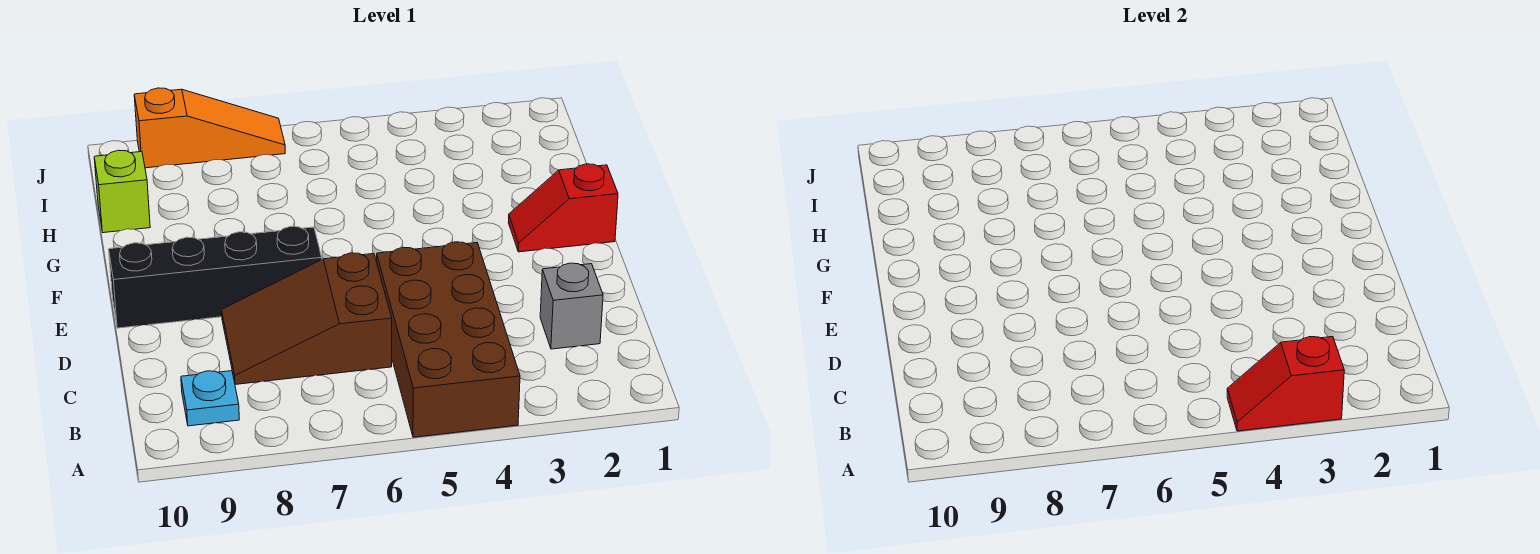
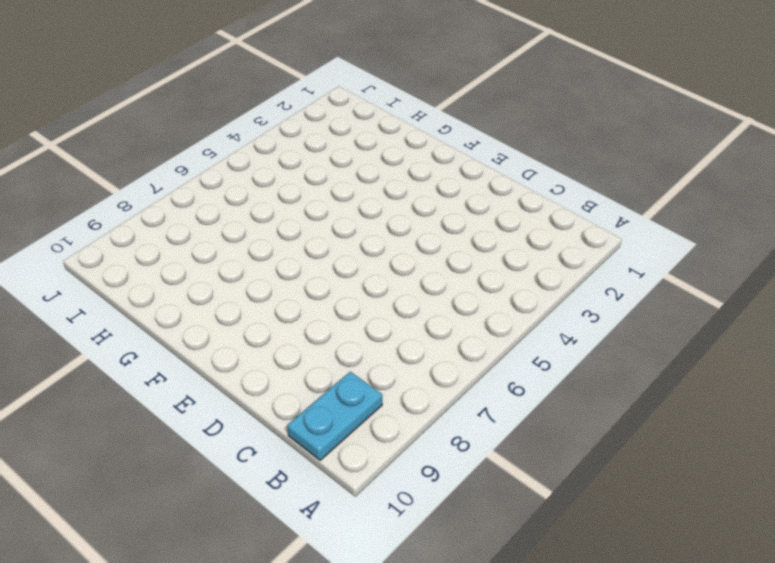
cyan 1x2 plate [287,372,382,460] -> cyan 1x1 plate [181,371,239,426]
none -> brown 2x4 brick [377,242,520,437]
none -> grey 1x1 brick [540,263,603,349]

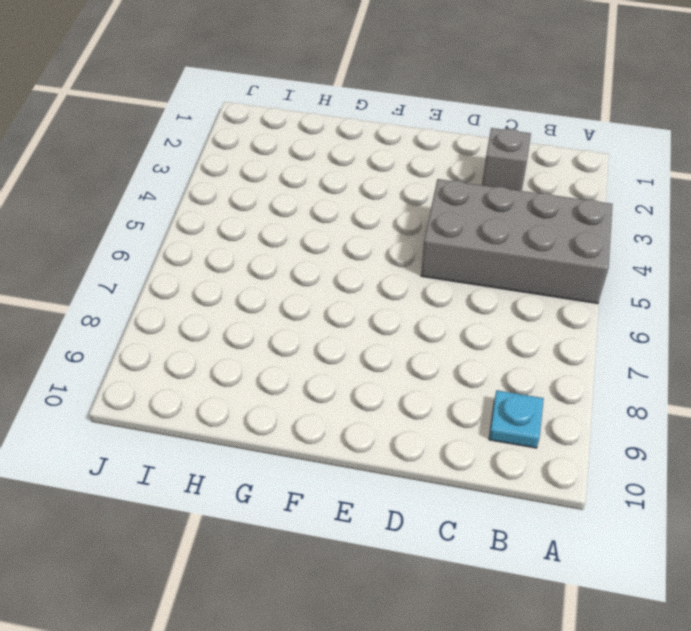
grey 2x4 brick [421,179,613,304] -> brown 2x4 brick [377,242,520,437]
none -> brown 2x3 slope [222,253,392,385]
none -> black 1x4 brick [109,227,322,328]

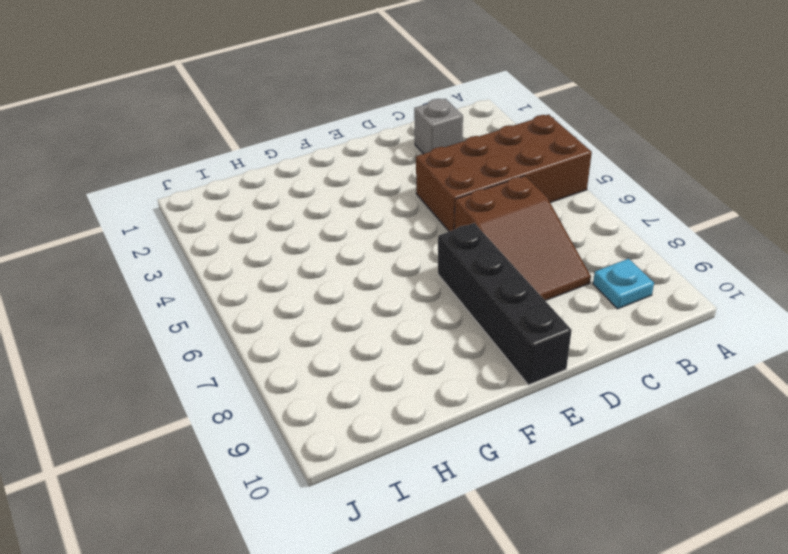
none -> red 1x2 slope [508,164,618,252]
none -> lime 1x1 brick [94,150,150,233]

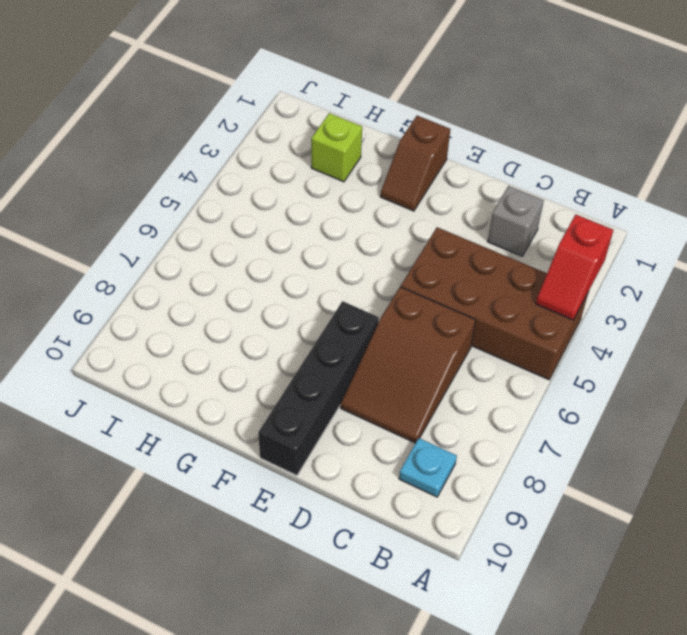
brown 1x2 slope [380,116,450,211] -> red 1x2 slope [508,164,618,252]
lime 1x1 brick [311,113,362,182] -> lime 1x1 brick moved to [94,150,150,233]
none -> orange 1x3 slope [134,88,285,168]

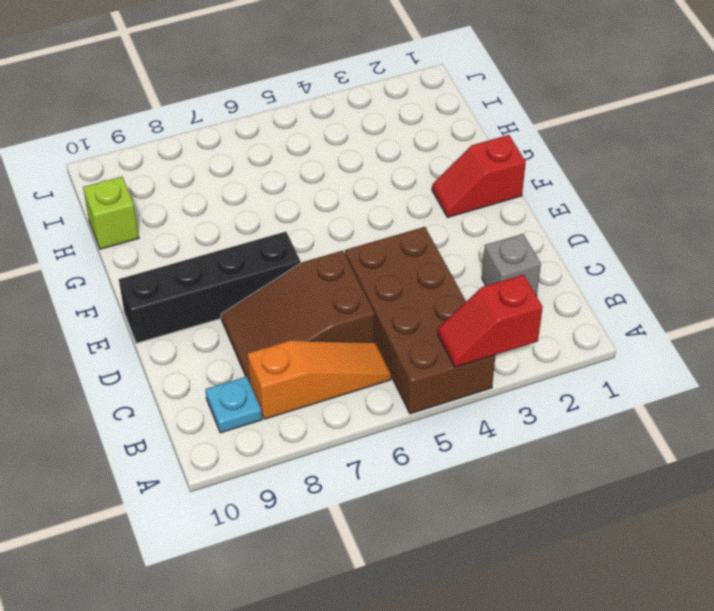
orange 1x3 slope [247,340,391,419] -> orange 1x3 slope moved to [134,88,285,168]

